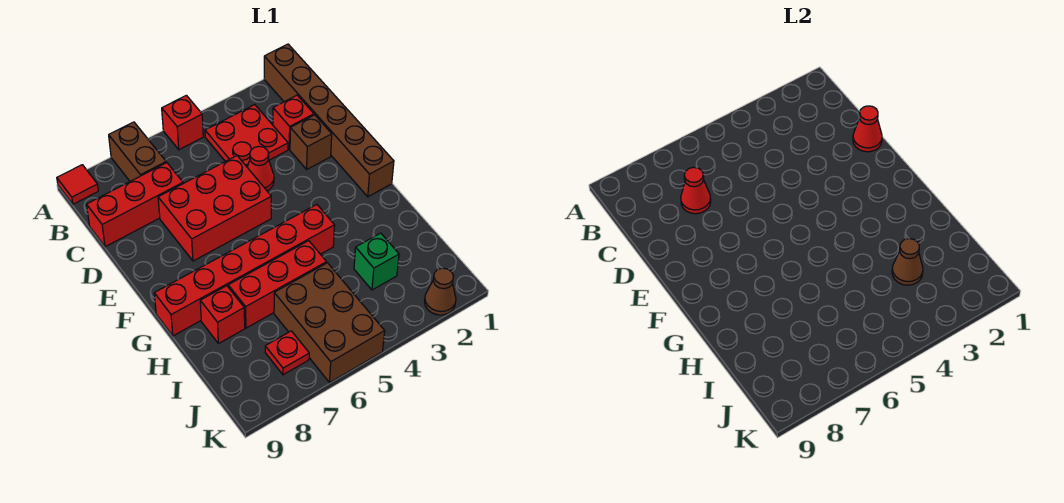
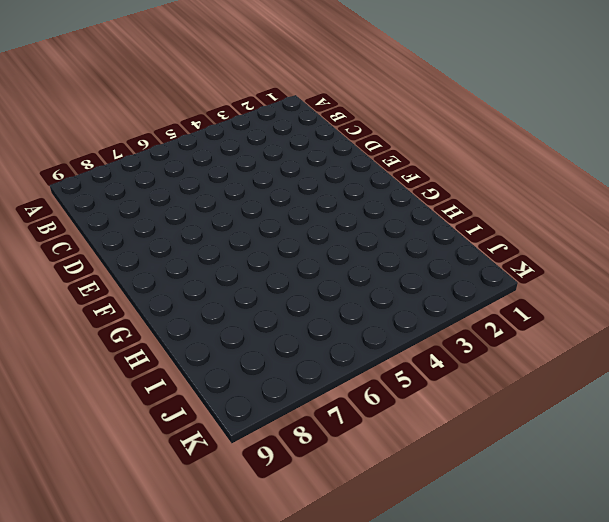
none -> brown 1x6 brick [264,44,394,197]
none -> red 1x1 brick [162,95,203,150]
none -> brown 1x2 brick [109,122,166,181]

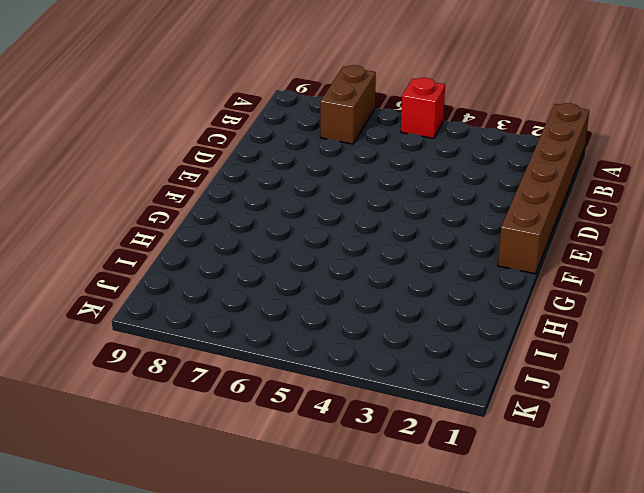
none -> red 1x1 tile [57,165,98,204]
none -> red 2x2 plate [205,105,288,167]
none -> red 1x1 brick [273,95,314,149]

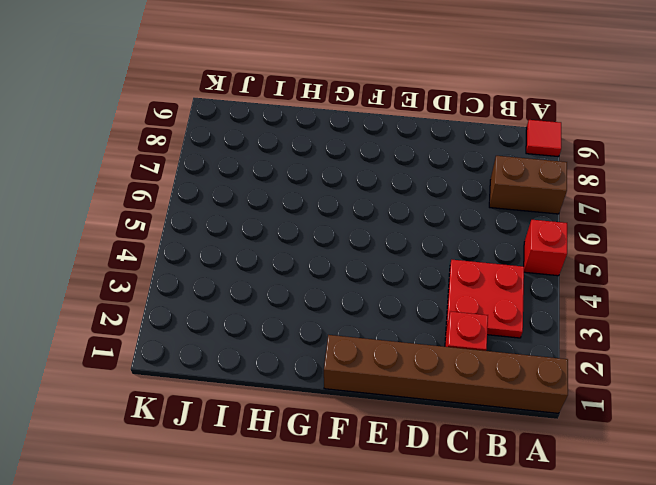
none -> red 1x3 brick [87,163,183,247]
none -> brown 1x1 brick [290,115,332,169]
none -> red 1x1 cone [247,146,274,191]

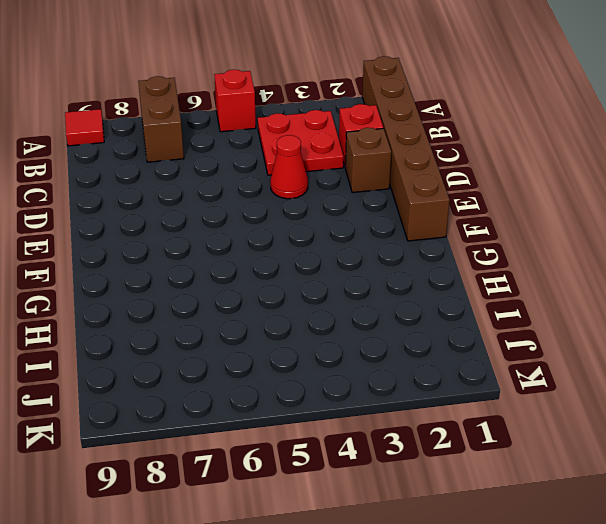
none -> red 1x3 brick [87,163,183,247]
none -> red 2x3 brick [158,156,271,261]
none -> red 1x6 brick [154,205,335,336]

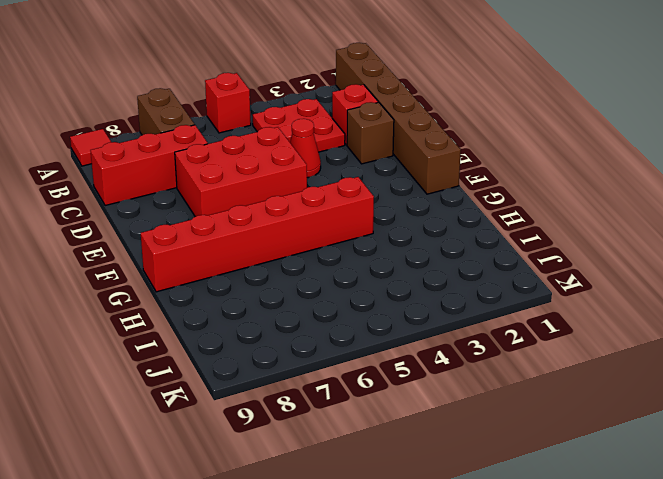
none -> red 1x3 brick [228,241,327,328]
none -> red 1x1 brick [200,286,245,344]
none -> green 1x1 brick [354,233,399,290]

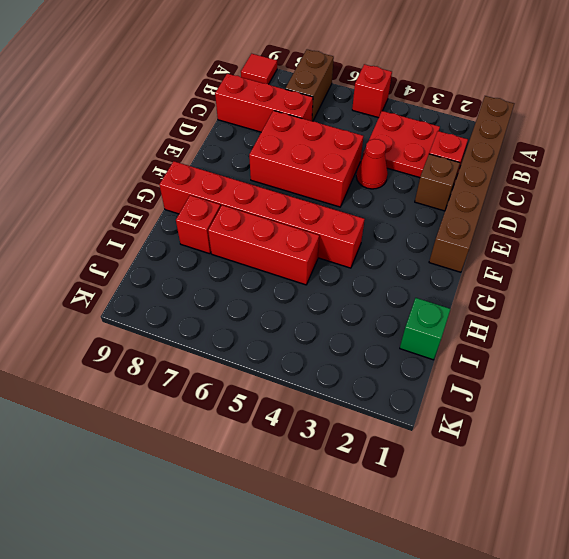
green 1x1 brick [400,298,450,360] -> green 1x1 brick moved to [354,233,399,290]
none -> brown 2x3 brick [274,263,385,383]
none -> red 1x1 plate [265,331,309,375]
none -> brown 1x1 cone [424,268,456,315]

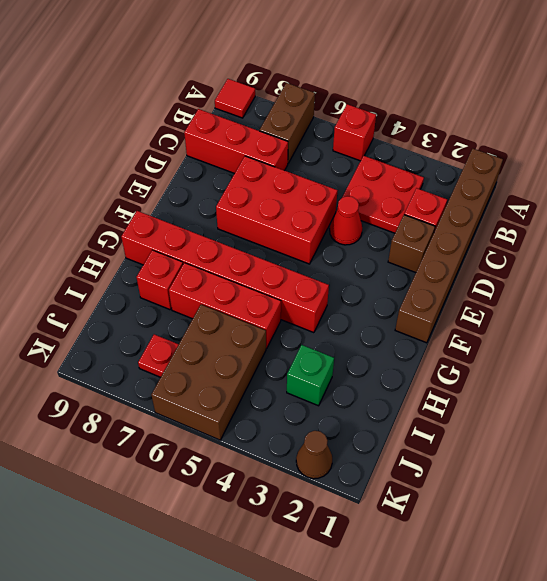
none -> red 1x1 cone [681,167,711,214]
none -> red 1x1 cone [853,106,882,152]
none -> brown 1x1 cone [892,239,923,285]

